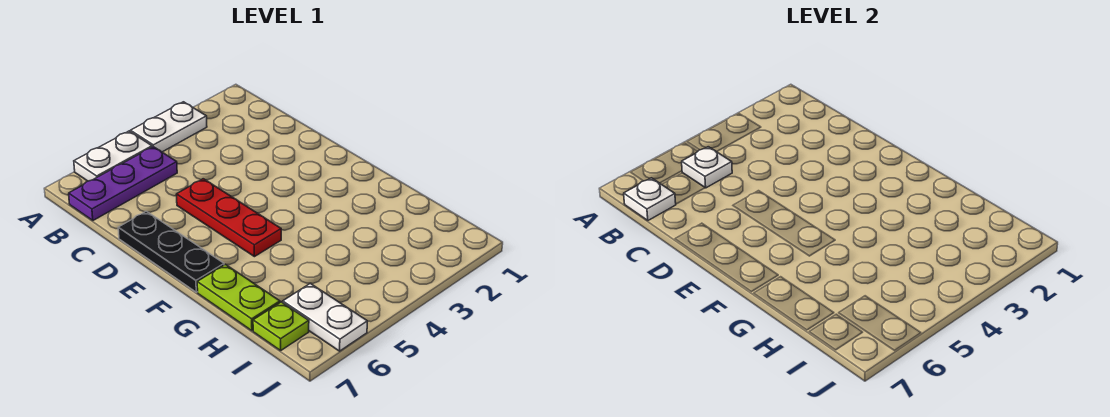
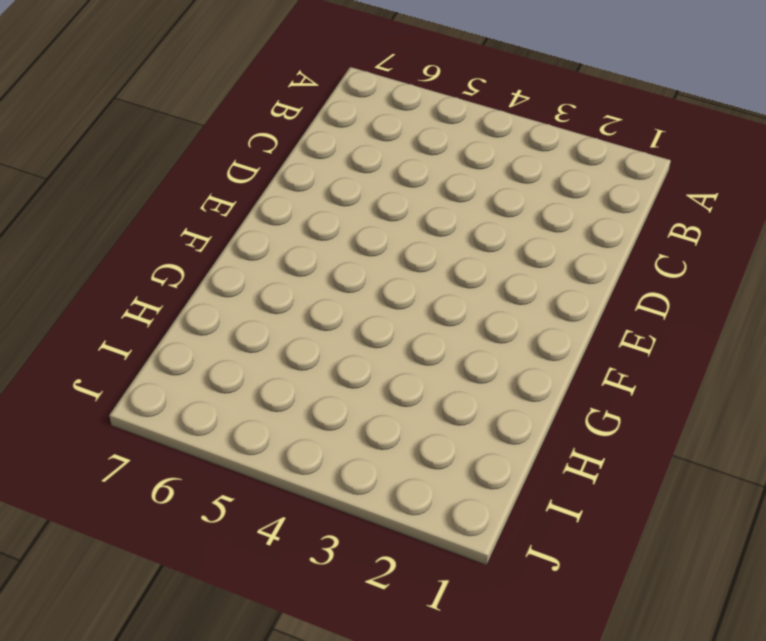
none -> white 1x2 plate [130,102,207,152]
none -> white 1x2 plate [74,131,152,181]

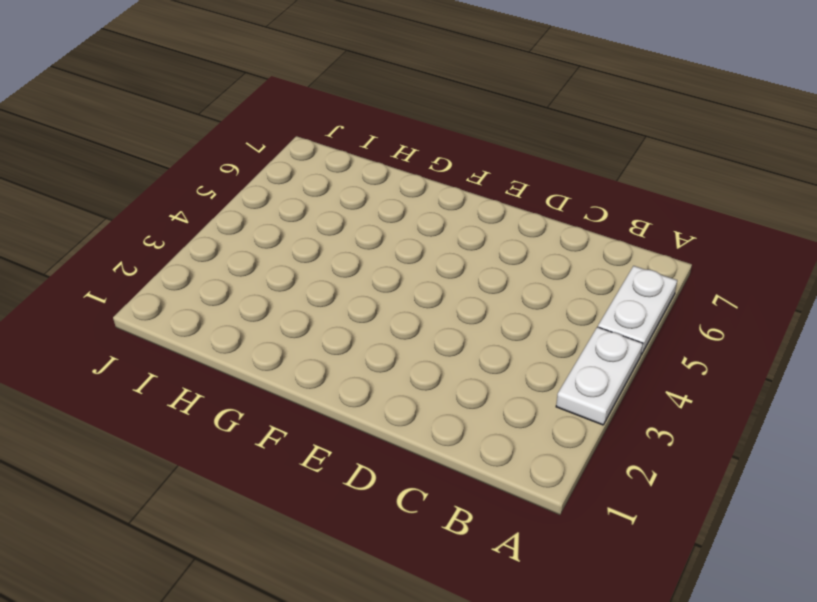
none -> purple 1x3 plate [69,147,177,221]
none -> red 1x3 plate [176,179,281,257]

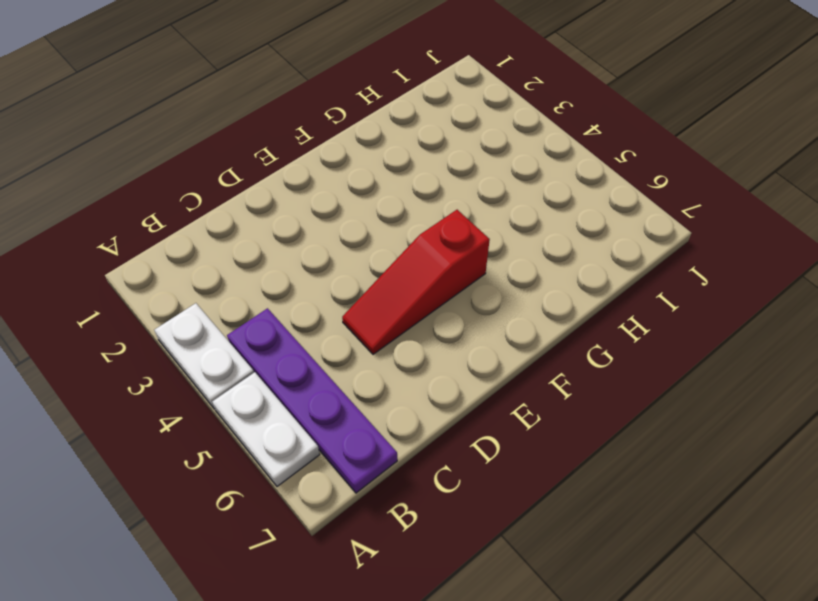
purple 1x4 plate [227,308,397,493] -> purple 1x3 plate [69,147,177,221]
red 1x3 slope [342,210,490,354] -> red 1x3 plate [176,179,281,257]
none -> black 1x3 plate [118,211,224,292]
none -> lime 1x2 plate [197,264,280,331]

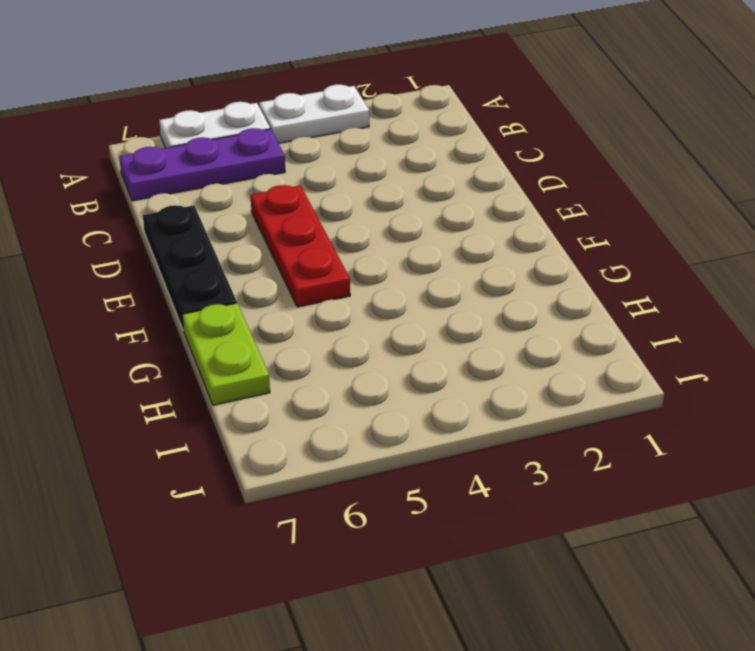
none -> white 1x2 plate [283,283,367,351]
none -> lime 1x1 plate [253,302,309,351]

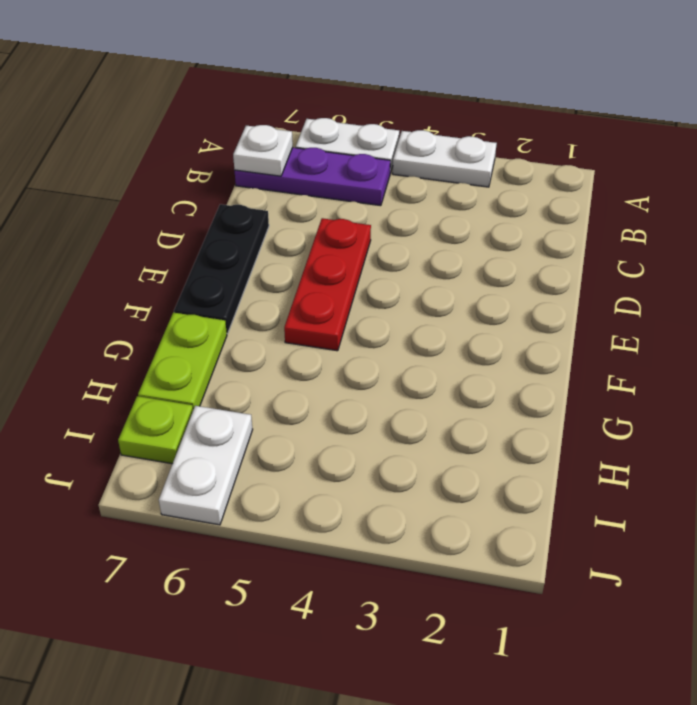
none -> white 1x1 plate [682,147,732,188]

